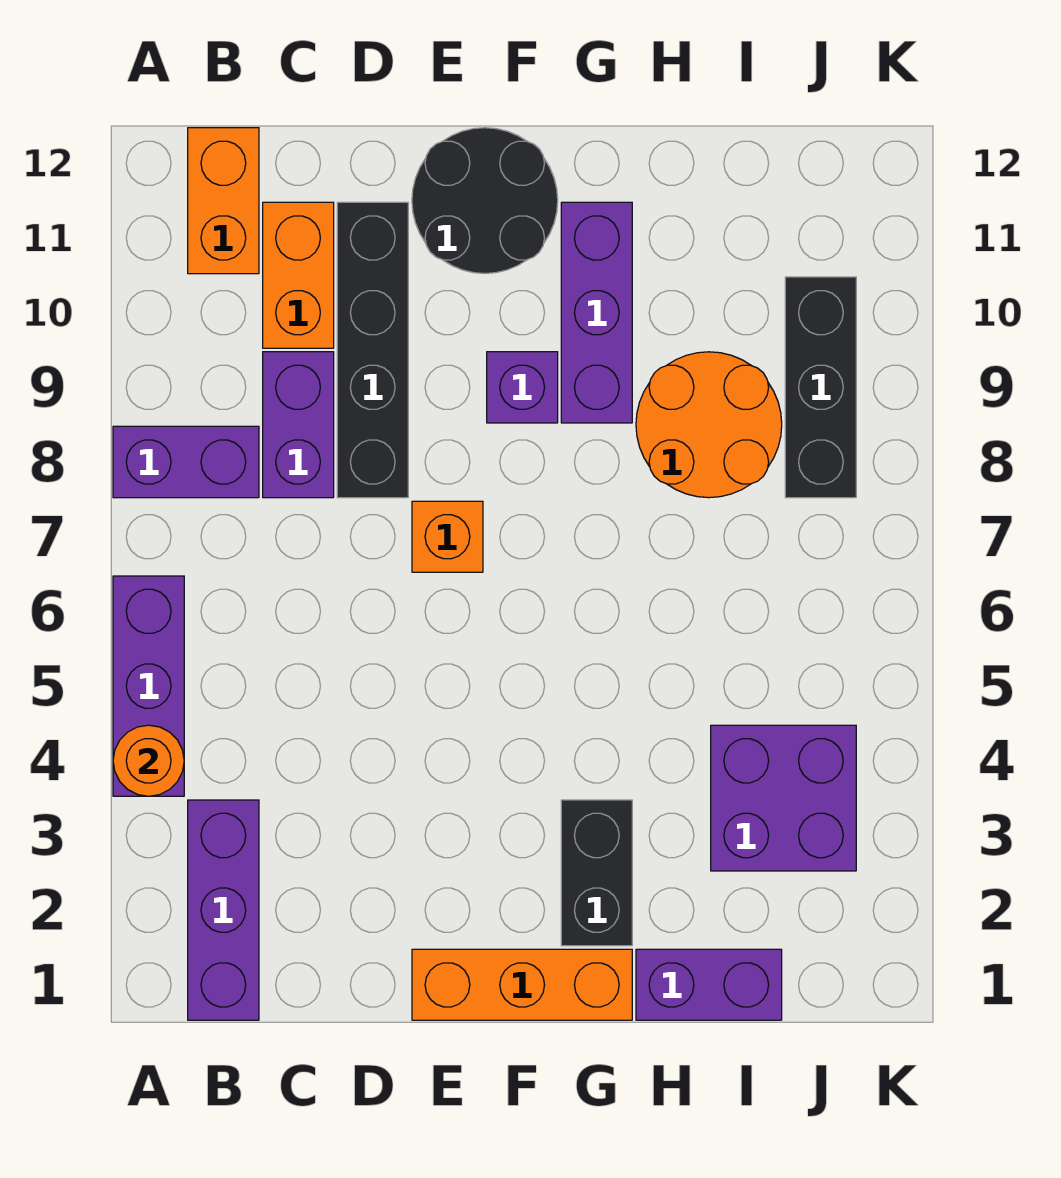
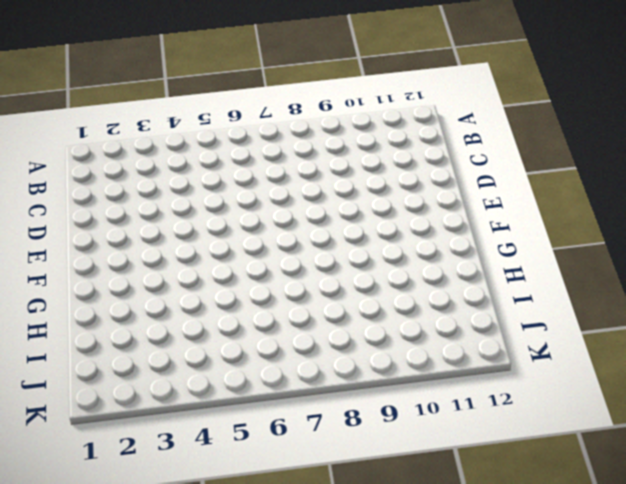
none -> purple 1x3 brick [113,576,184,796]
none -> purple 1x2 brick [113,426,259,498]
none -> purple 1x3 brick [188,800,259,1020]

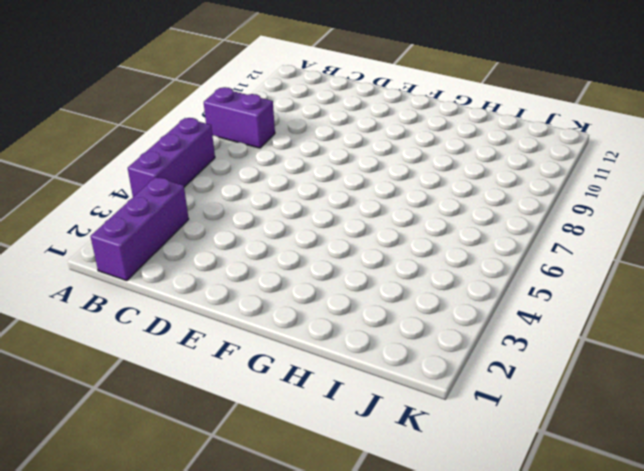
none -> orange 1x2 brick [188,128,259,274]
none -> purple 1x2 brick [263,352,334,498]
none -> orange 1x2 brick [263,202,334,348]

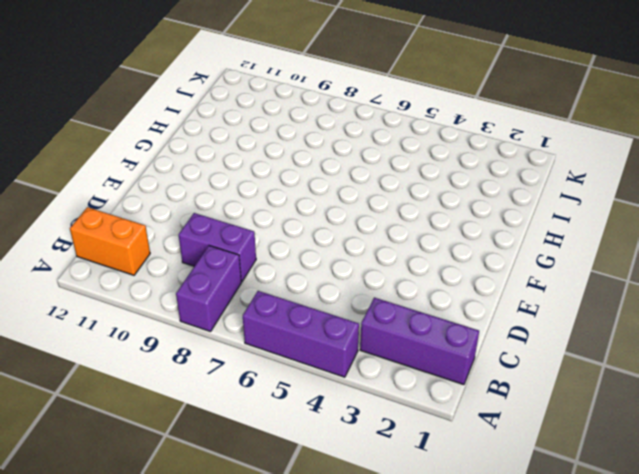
none -> orange 1x2 brick [263,202,334,348]
none -> black 1x4 brick [337,202,408,498]
none -> orange 1x3 brick [412,949,632,1020]

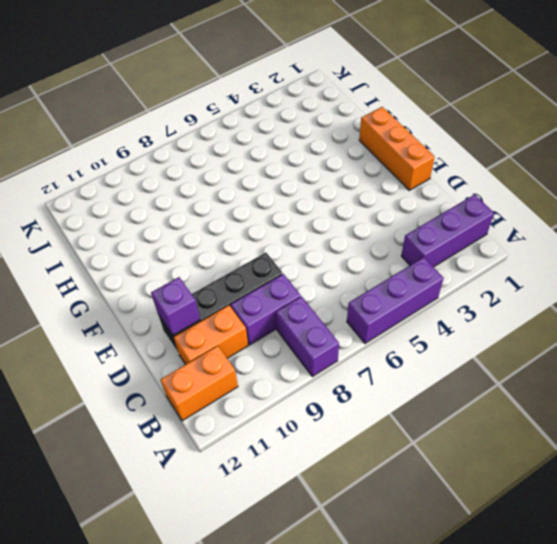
purple 1x1 brick [151,277,200,335] -> purple 1x1 brick moved to [487,352,558,423]
none -> orange 1x1 brick [412,501,483,572]
none -> black 2x2 round brick [412,128,558,273]
none -> black 1x2 brick [561,800,632,946]

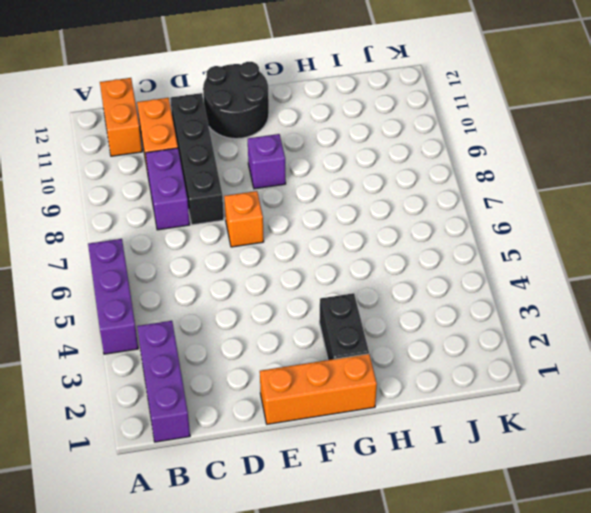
none -> purple 1x2 brick [113,426,259,498]
none -> purple 1x3 brick [561,202,632,423]
none -> purple 1x2 brick [636,949,782,1020]

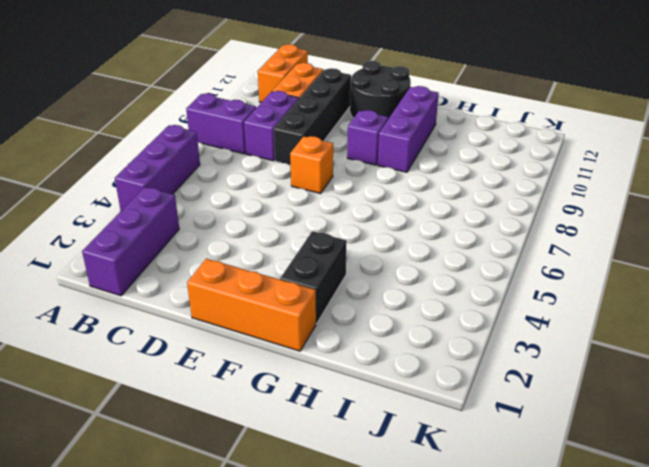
none -> purple 1x2 brick [636,949,782,1020]
none -> orange 2x2 round brick [636,352,782,498]
none -> purple 2x2 brick [711,725,856,871]

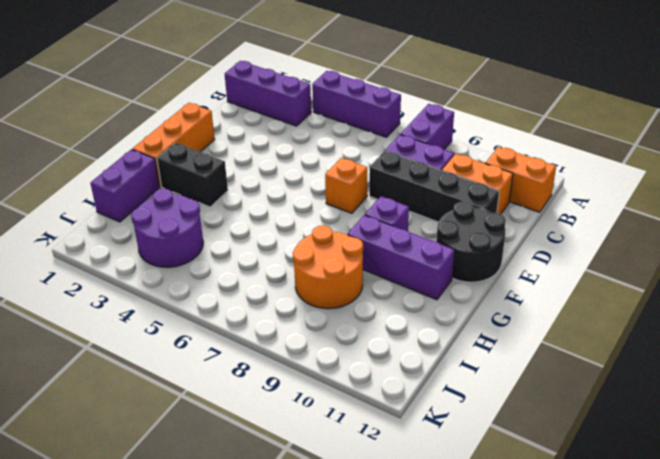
purple 2x2 round brick [131,189,203,267] -> purple 2x2 brick [711,725,856,871]
none -> black 1x3 brick [785,277,856,498]
none -> orange 1x1 round brick [113,725,184,796]

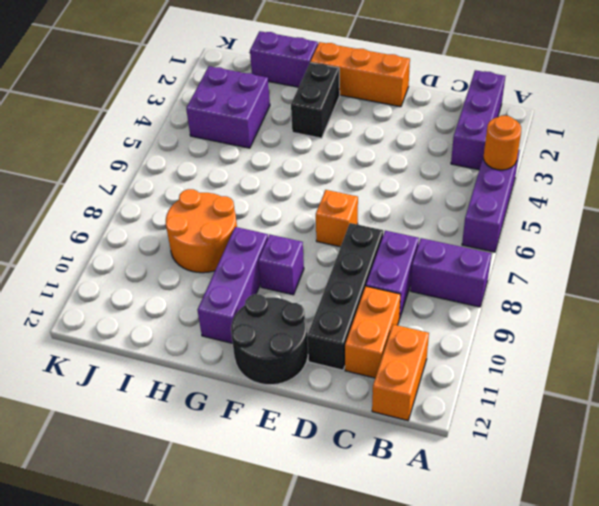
none -> black 1x3 brick [785,277,856,498]

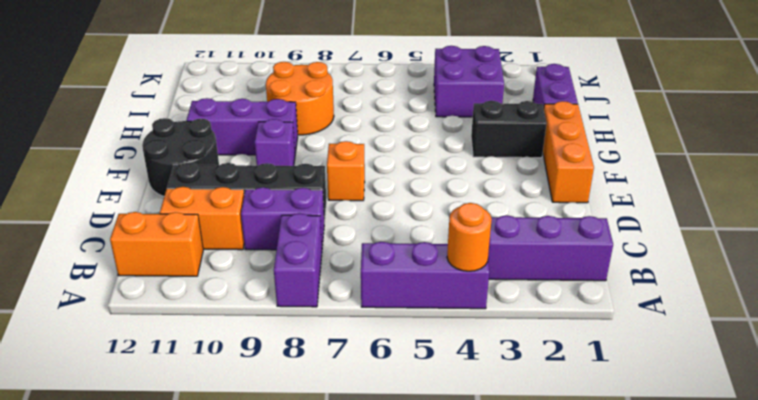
none -> black 1x3 brick [785,277,856,498]

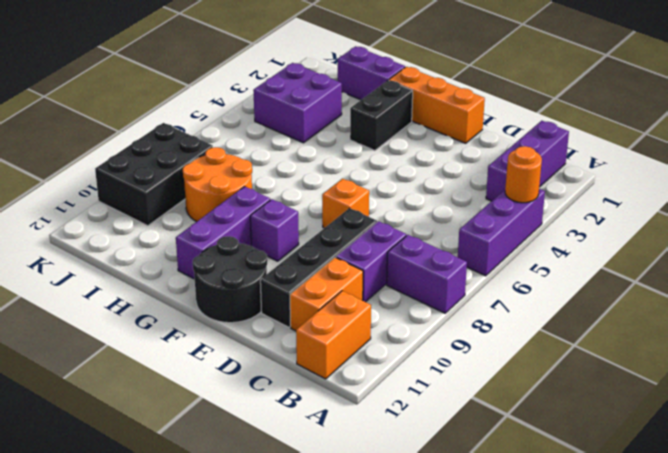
black 2x3 brick [95,123,213,226] -> black 1x3 brick [785,277,856,498]

